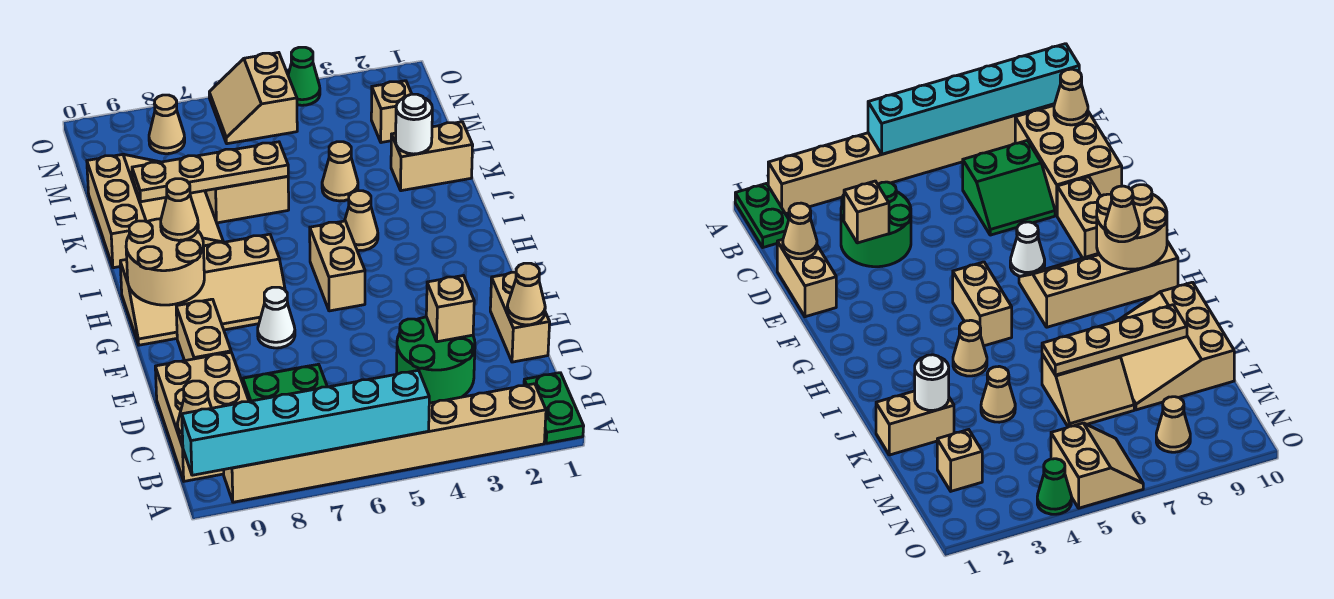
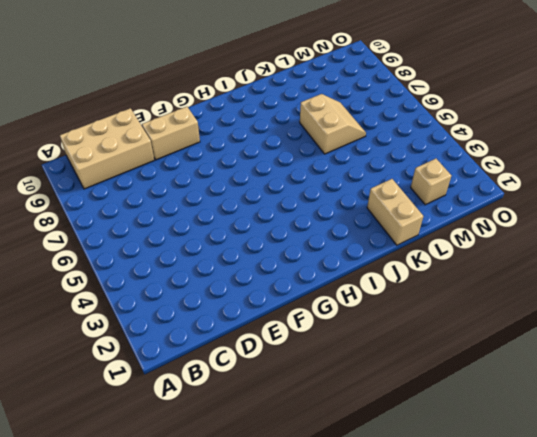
none -> green 1x2 plate [524,373,584,443]
none -> tan 1x8 brick [224,384,546,502]
none -> green 2x2 round brick [397,317,475,403]

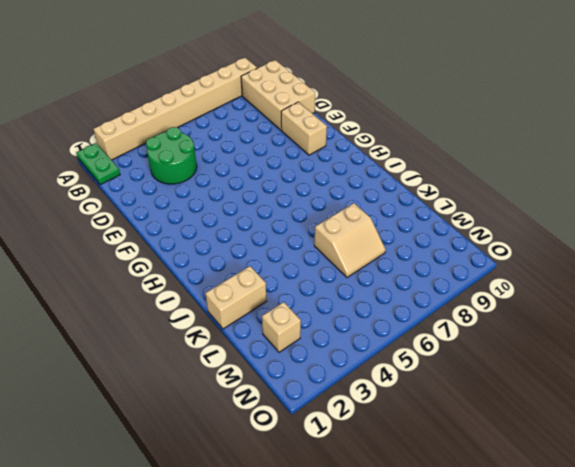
none -> green 2x2 slope [241,364,327,401]
none -> tan 1x2 brick [490,272,550,362]
none -> white 1x1 cone [258,287,295,348]

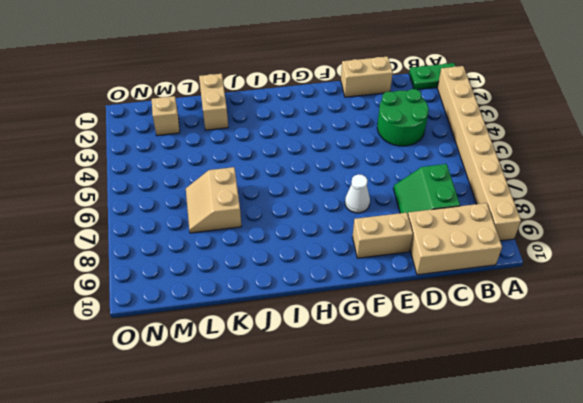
none -> tan 1x2 brick [310,221,365,311]
none -> tan 2x4 slope [120,234,285,345]
none -> tan 1x1 cone [345,191,378,251]

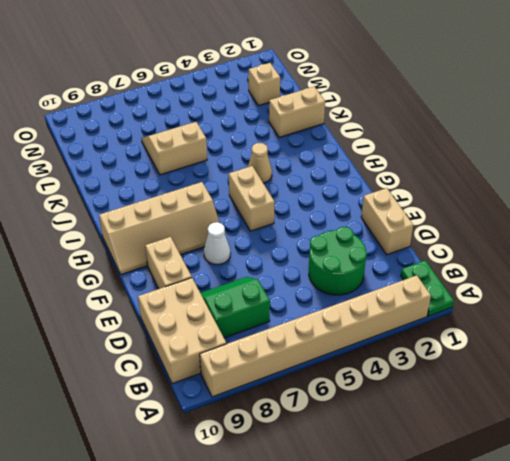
none -> tan 3x3 slope [87,154,223,268]
none -> tan 1x1 cone [322,142,358,201]
none -> tan 2x2 slope [209,53,297,144]

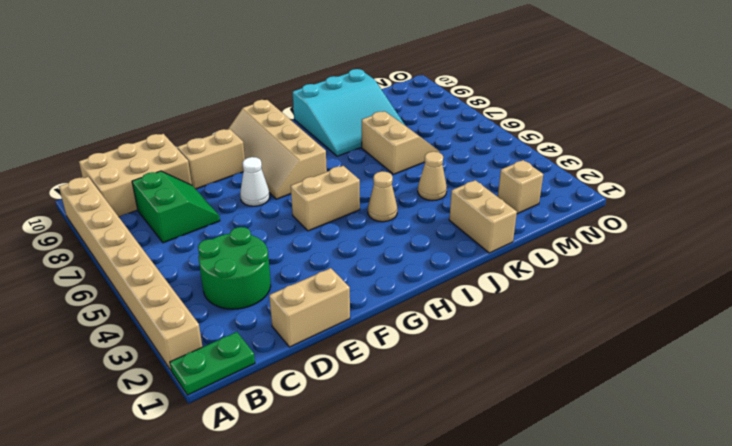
cyan 3x3 slope [293,69,405,156] -> tan 3x3 slope [87,154,223,268]
none -> tan 2x2 slope [209,53,297,144]
none -> tan 1x1 cone [149,95,185,154]
none -> green 1x1 cone [288,47,320,105]

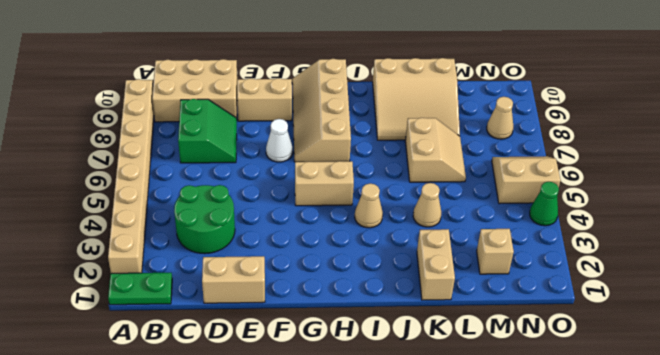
none -> cyan 1x6 brick [182,370,429,475]
none -> tan 1x1 cone [177,381,211,439]
none -> tan 1x1 cone [507,263,545,325]

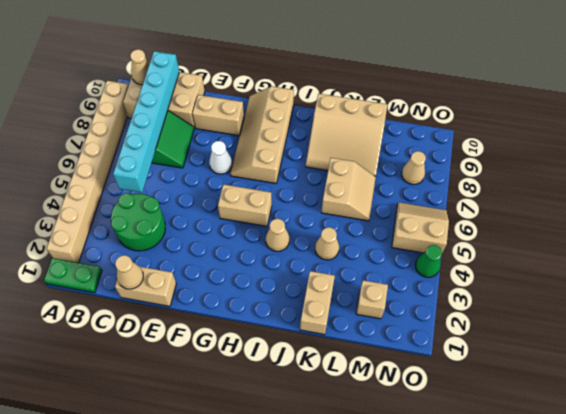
cyan 1x6 brick [113,51,179,192] -> cyan 1x6 brick moved to [182,370,429,475]
none -> tan 1x1 brick [426,276,474,342]
none -> tan 2x2 round brick [126,219,204,305]
none -> white 1x1 round brick [396,94,432,154]

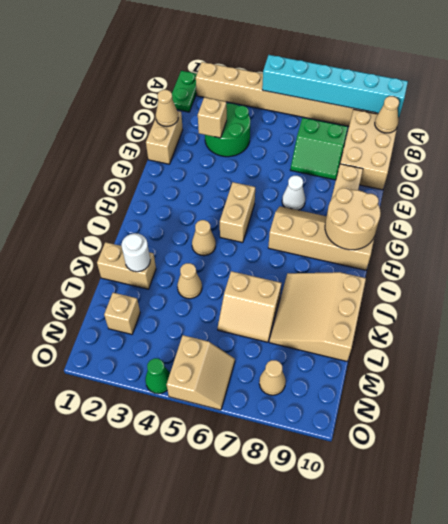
none -> tan 1x4 plate [132,142,288,202]
none -> tan 1x1 cone [161,179,198,240]

